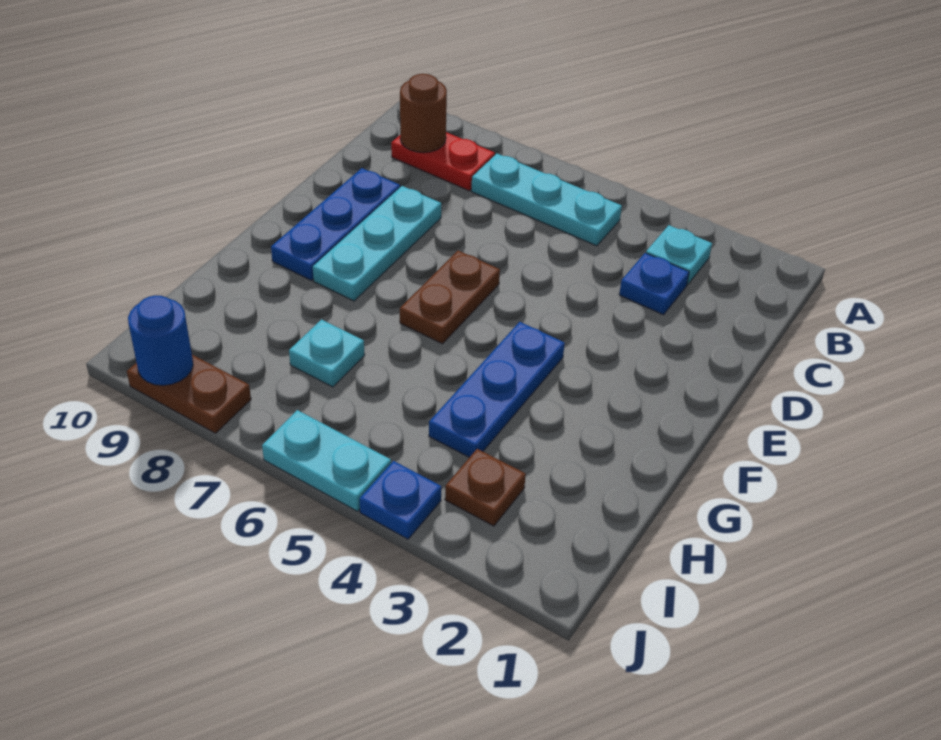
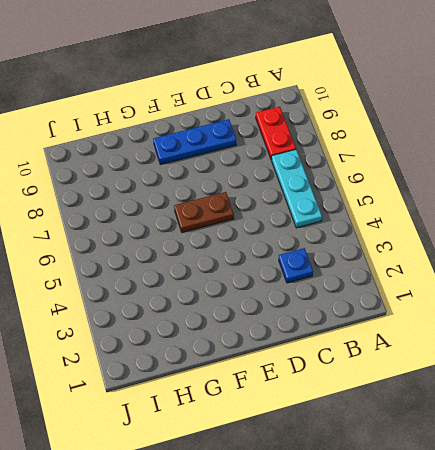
none -> cyan 1x1 plate [646,225,712,285]
none -> cyan 1x3 plate [313,186,441,301]
none -> blue 1x3 plate [429,322,565,457]

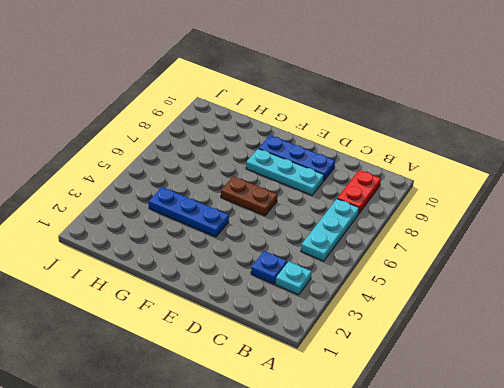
none -> cyan 1x1 plate [289,320,365,387]
none -> brown 1x1 plate [445,449,526,526]
none -> blue 1x1 plate [360,461,441,539]

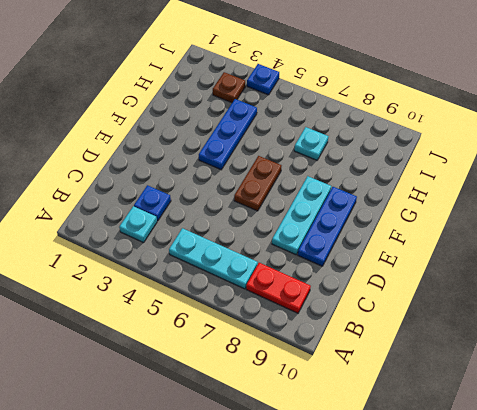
none -> cyan 1x2 plate [262,410,391,511]
none -> brown 1x2 plate [127,355,251,433]
none -> brown 1x1 round brick [400,74,447,153]

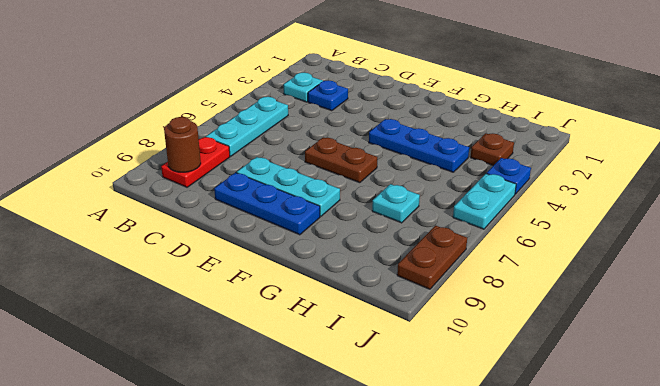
none -> blue 1x1 round brick [128,295,193,385]

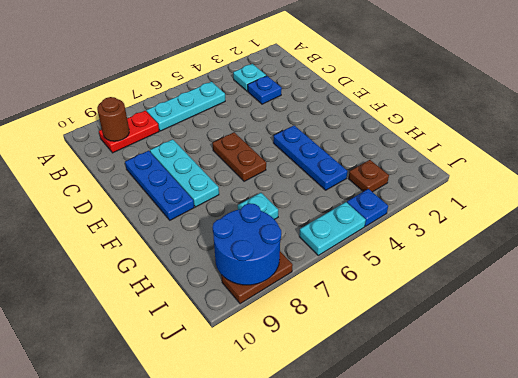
blue 2x2 round brick [212,203,281,285] -> blue 1x1 round brick [128,295,193,385]

